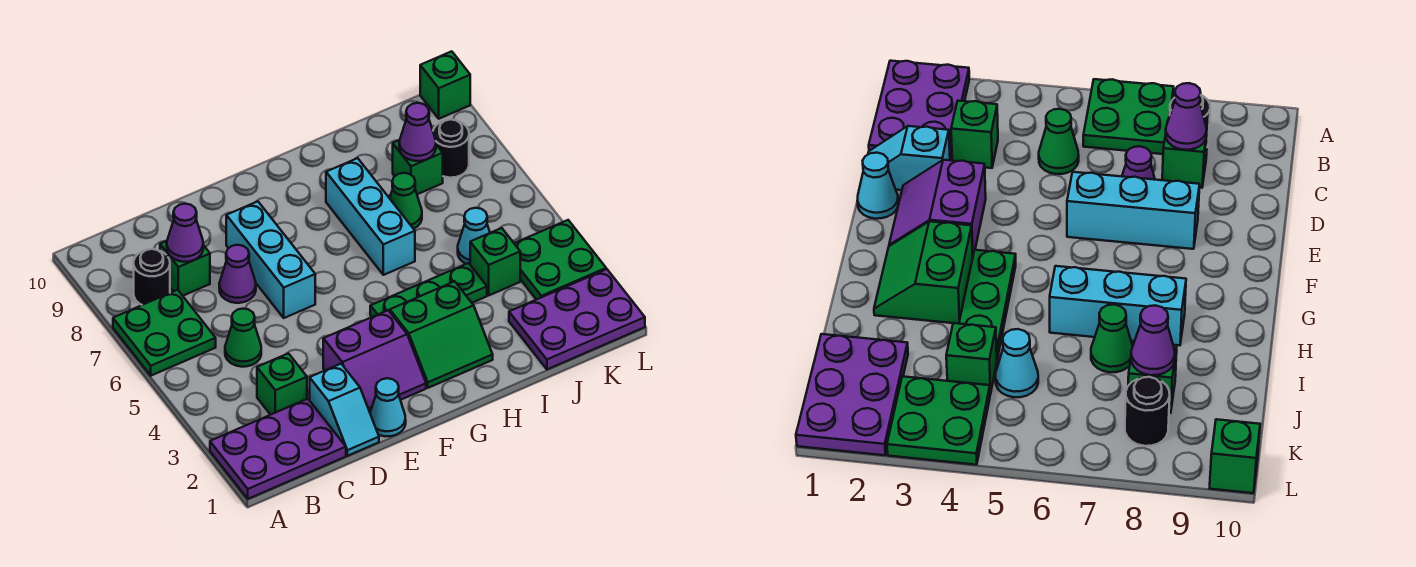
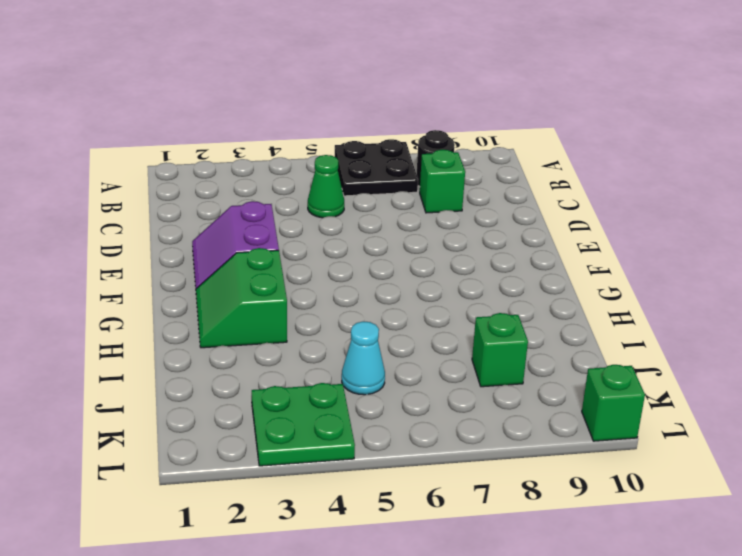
black 2x2 plate [335,139,418,196] -> green 2x2 plate [113,290,216,376]
none -> purple 2x3 plate [210,399,346,499]
none -> green 1x1 brick [257,353,307,415]
none -> cyan 1x2 slope [310,364,379,456]

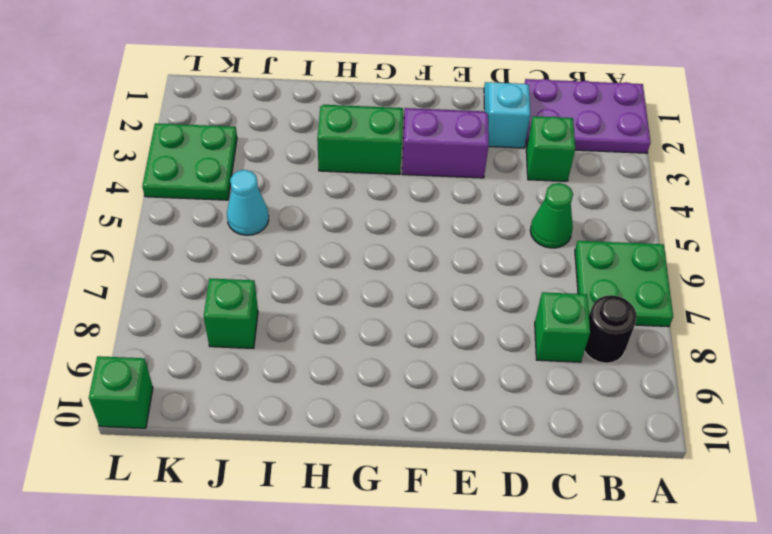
none -> purple 1x1 cone [219,245,256,303]
none -> cyan 1x1 cone [370,378,406,437]
none -> cyan 1x3 brick [226,201,315,318]

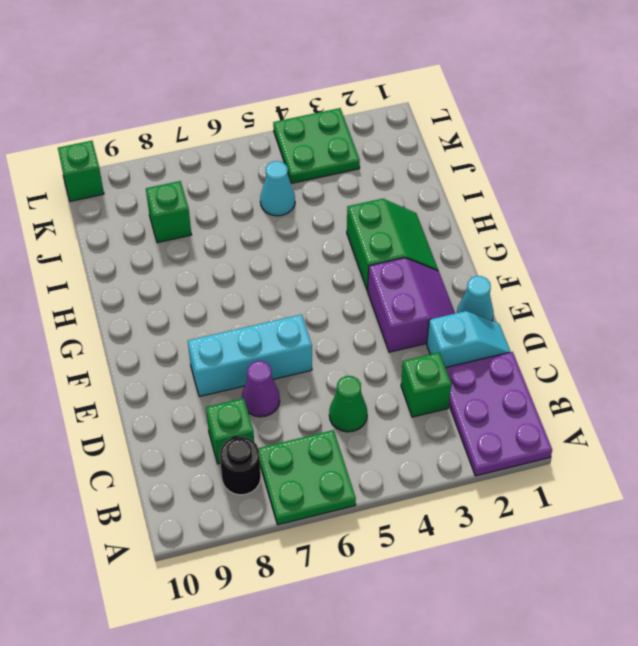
none -> green 1x3 plate [370,263,487,317]
none -> cyan 1x3 brick [326,158,415,275]
none -> green 1x1 cone [390,173,422,229]

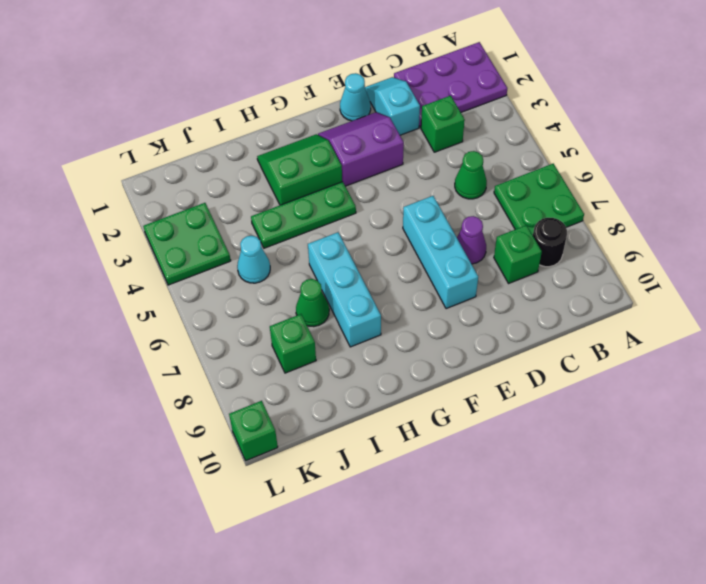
none -> purple 2x3 plate [509,269,645,369]
none -> green 1x1 brick [470,228,520,295]
none -> black 1x1 round brick [433,119,469,178]

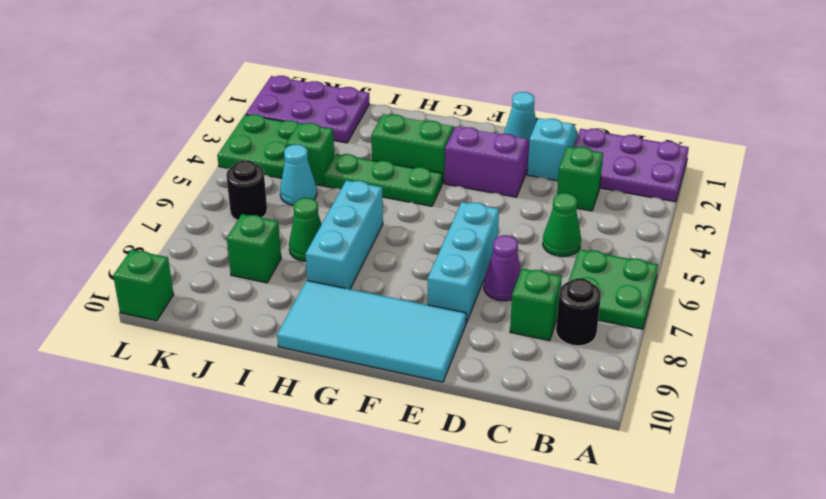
cyan 2x4 tile [277,281,466,382] -> none
black 1x1 round brick [226,160,267,220] -> black 1x1 round brick moved to [433,119,469,178]
none -> purple 1x1 cone [167,204,203,262]
none -> purple 1x1 cone [399,103,436,161]

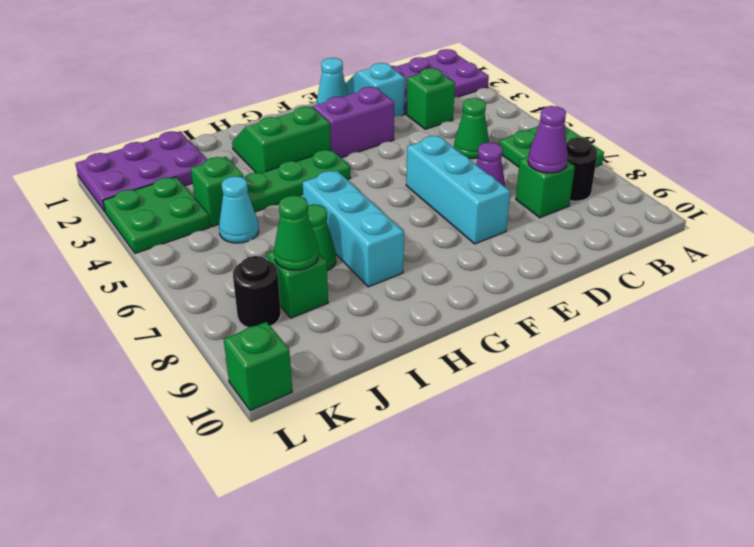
green 1x1 cone [274,195,318,270] -> purple 1x1 cone [399,103,436,161]

